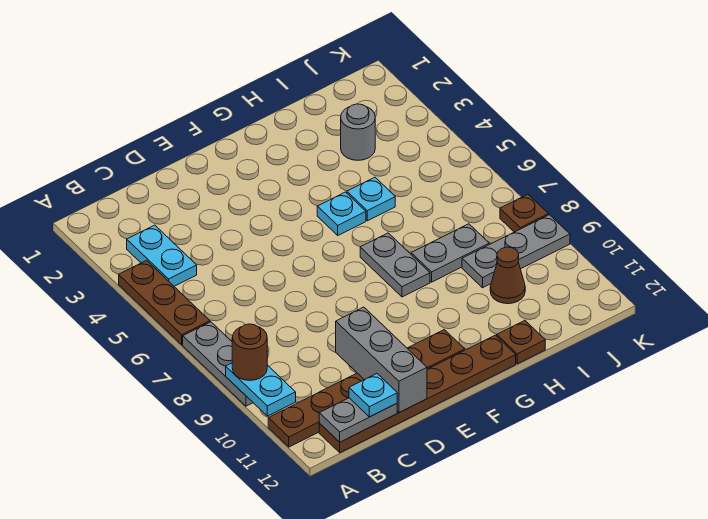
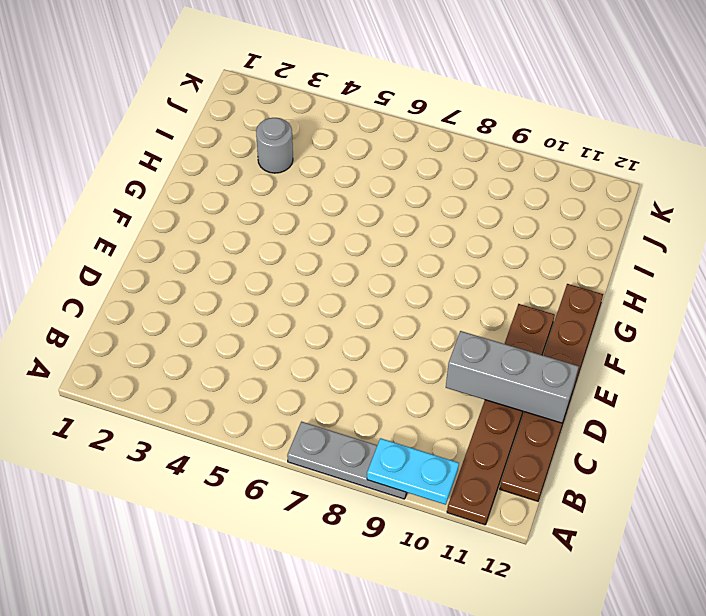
none -> brown 1x3 plate [119,260,210,345]
none -> cyan 1x2 plate [127,225,197,286]
none -> cyan 1x1 plate [317,192,366,235]

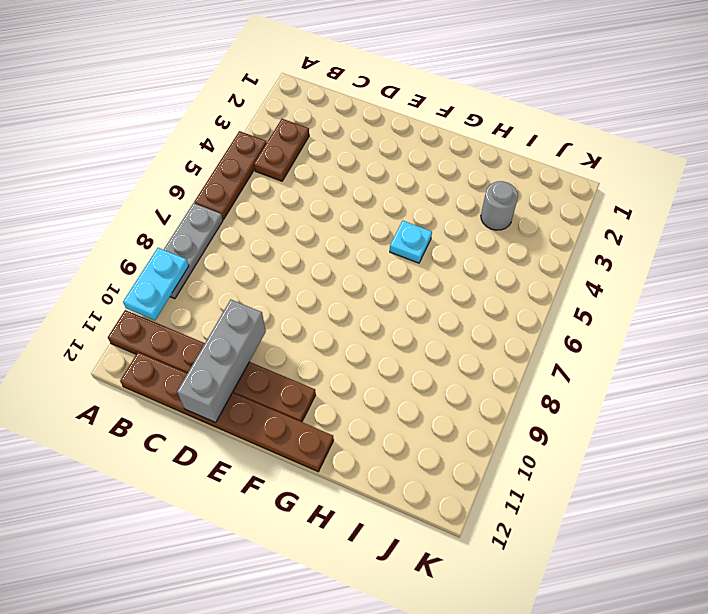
brown 1x2 plate [254,119,309,181] -> cyan 1x2 plate [127,225,197,286]
none -> grey 1x2 plate [360,233,430,297]
none -> cyan 1x1 plate [347,177,395,221]
none -> grey 1x2 plate [411,224,489,282]

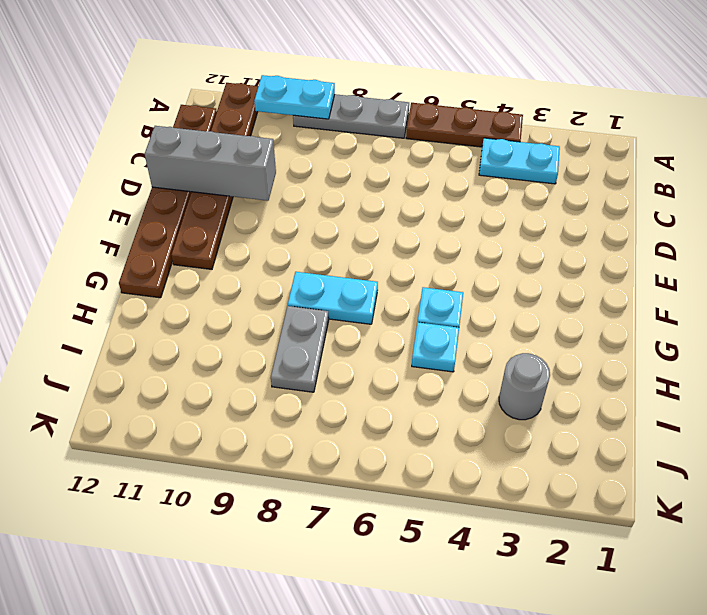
cyan 1x2 plate [288,272,378,324] -> grey 1x2 plate [360,233,430,297]
none -> brown 1x1 plate [497,321,545,364]
none -> grey 1x3 plate [462,215,570,288]
none -> brown 1x1 cone [490,247,525,304]

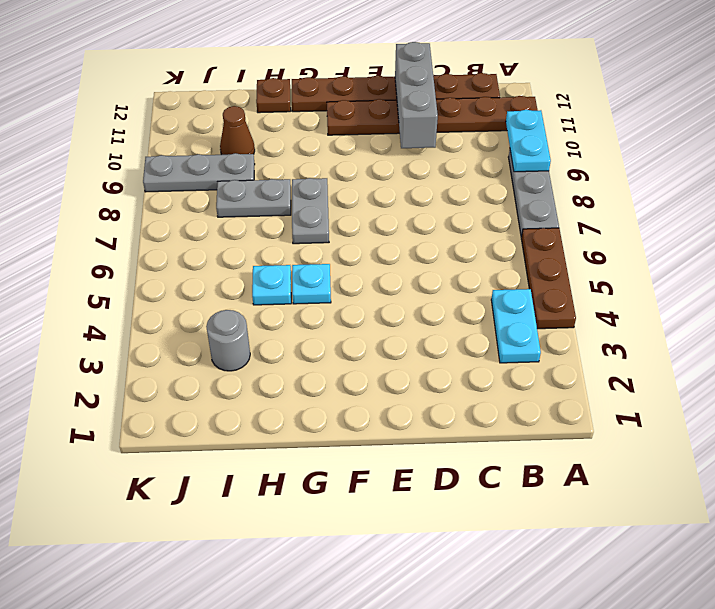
none -> brown 1x1 plate [500,194,548,232]
none -> grey 1x2 plate [319,398,397,442]
none -> brown 1x1 round brick [232,324,267,380]

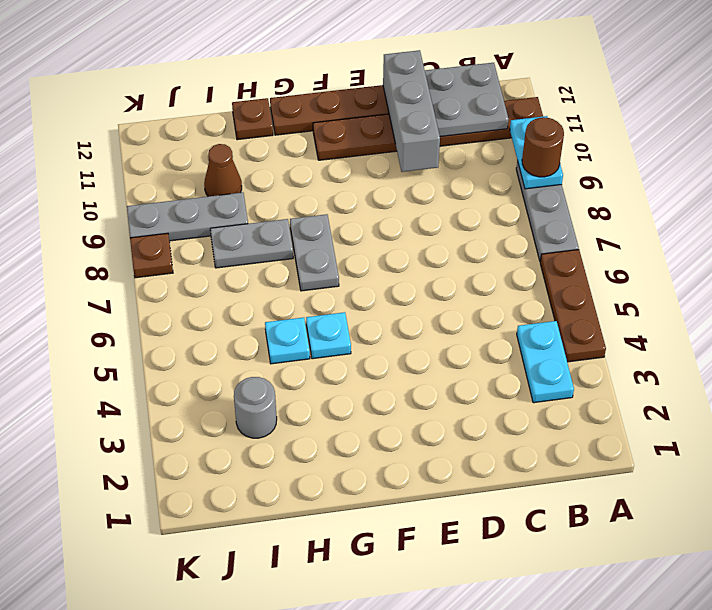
grey 2x2 plate [425,63,509,137] -> grey 1x2 plate [319,398,397,442]
none -> cyan 1x1 plate [349,374,397,417]

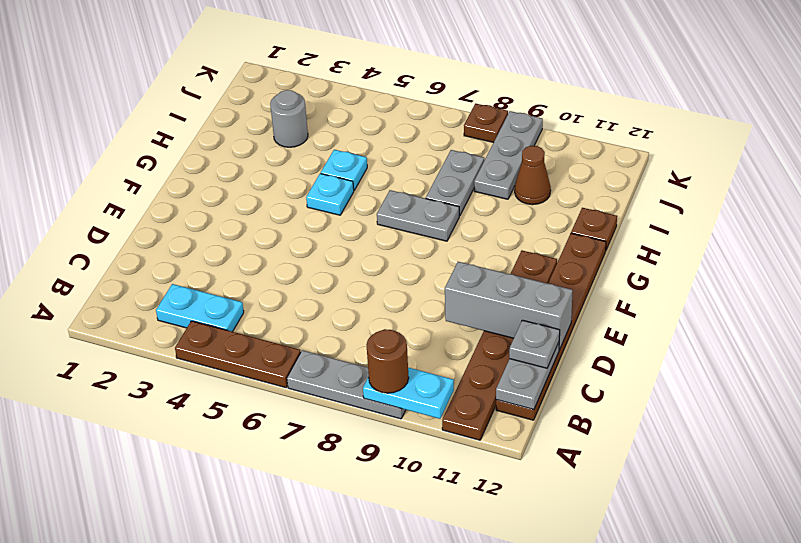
grey 1x1 plate [509,320,560,368] -> cyan 1x1 plate [349,374,397,417]

